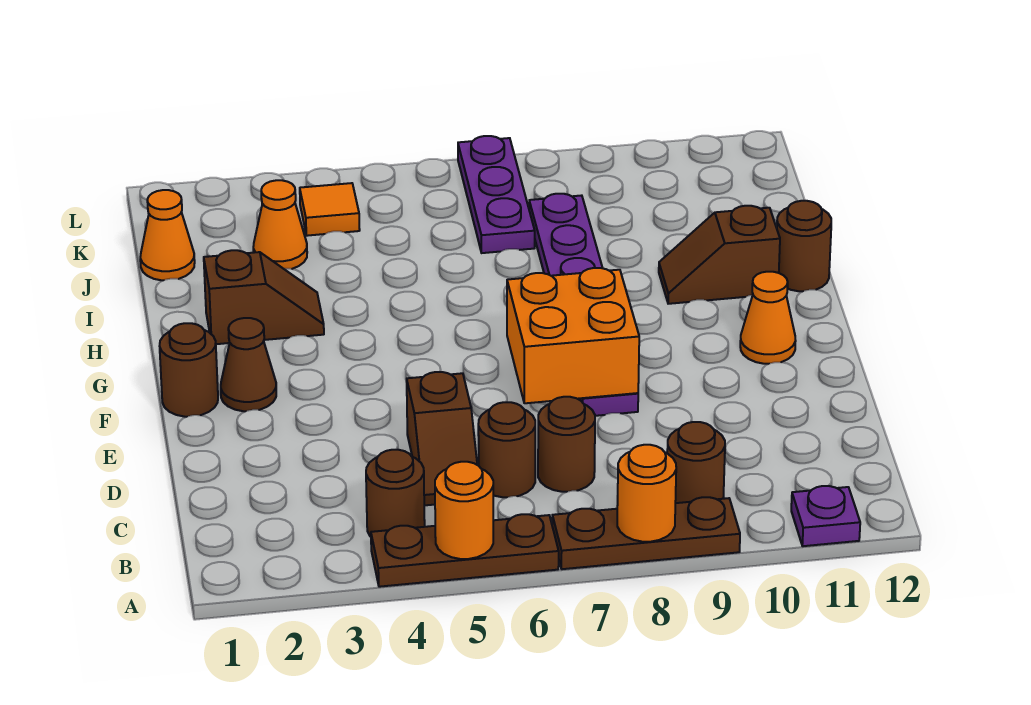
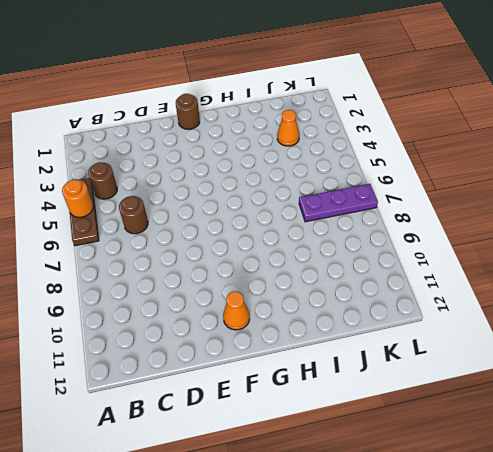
none -> brown 1x3 plate [552,497,740,569]
none -> purple 1x1 plate [791,486,860,546]
none -> brown 1x1 round brick [667,422,725,503]

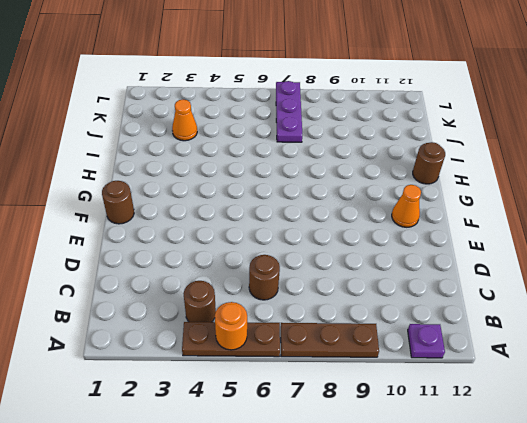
none -> brown 1x1 round brick [667,422,725,503]
none -> brown 1x2 slope [407,372,477,505]
none -> brown 1x1 round brick [538,397,595,492]

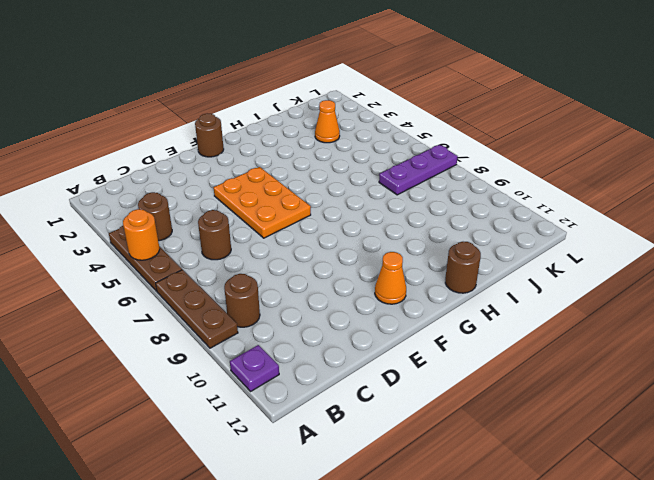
orange 2x3 plate [214,167,311,238] -> none
none -> brown 1x2 slope [407,372,477,505]
none -> brown 1x1 round brick [538,397,595,492]
none -> purple 1x6 plate [529,194,638,416]

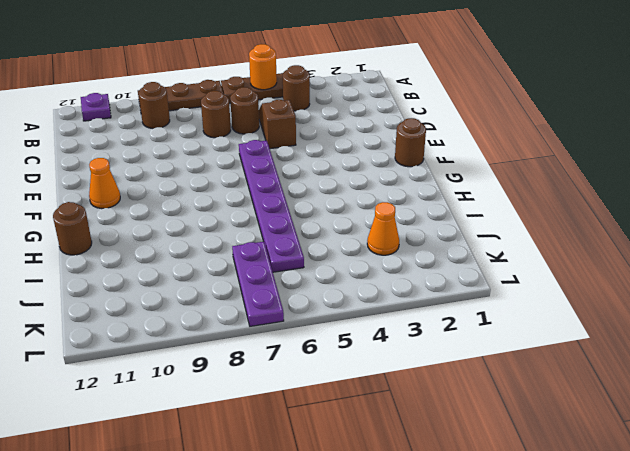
purple 1x6 plate [239,140,304,272] -> purple 1x6 plate moved to [529,194,638,416]
none -> brown 1x1 cone [221,318,276,411]
none -> brown 1x2 slope [204,250,324,344]
none -> brown 1x2 slope [659,206,780,304]

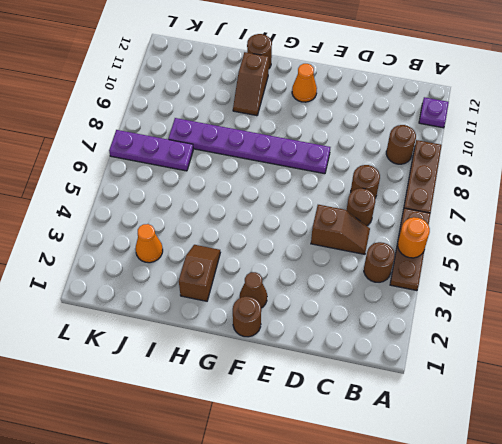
none -> orange 1x1 cone [140,190,195,280]
none -> orange 1x1 tile [300,183,360,236]
none -> orange 1x1 round brick [617,445,676,542]

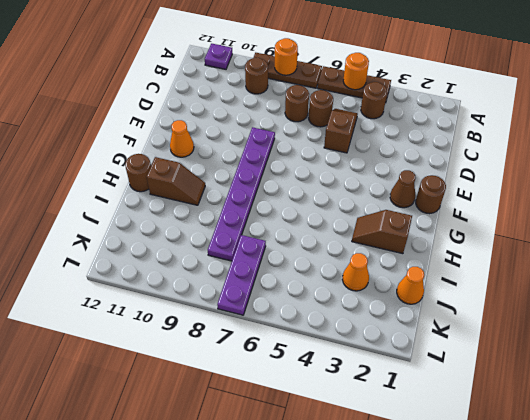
none -> orange 1x1 tile [300,183,360,236]
none -> orange 2x2 brick [507,268,639,403]

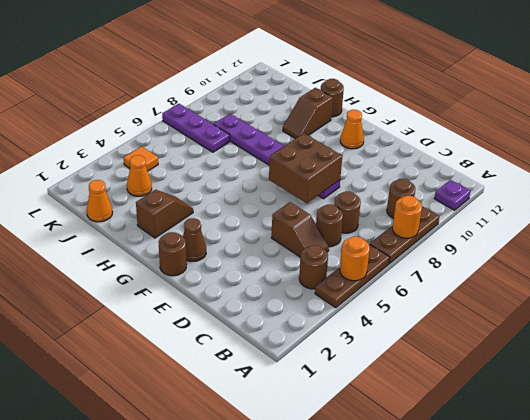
brown 2x2 brick [269,133,342,203] -> orange 2x2 brick [507,268,639,403]

